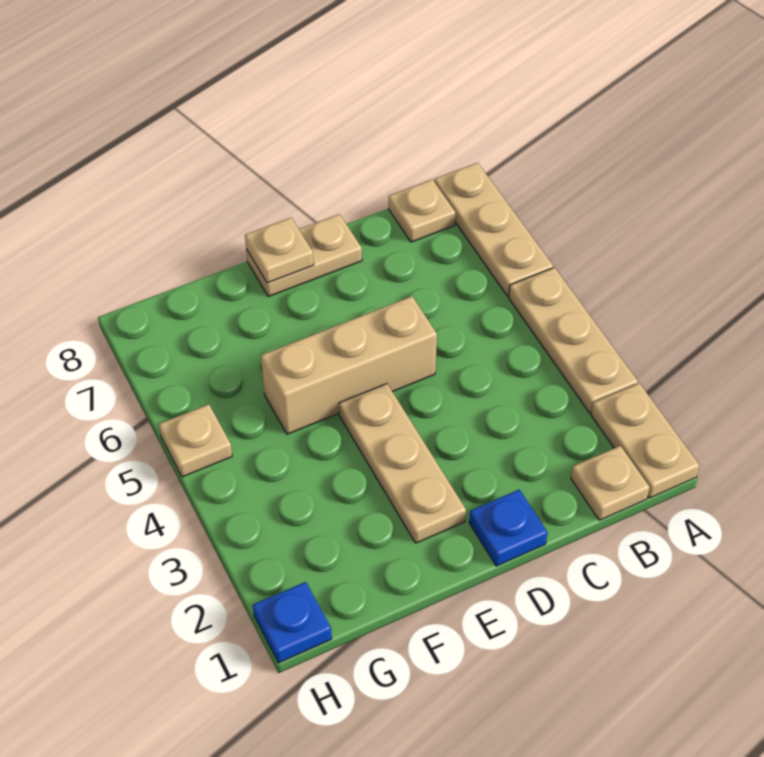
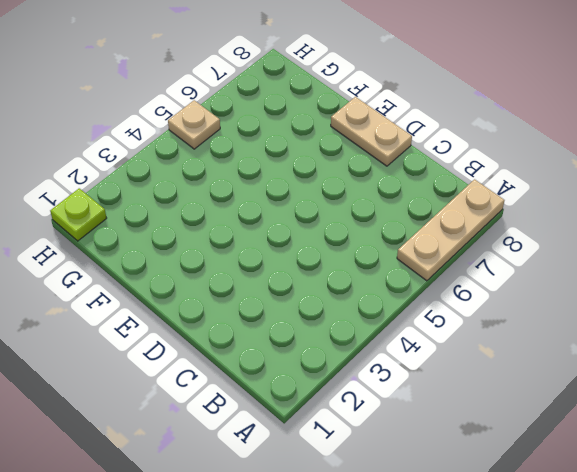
lime 1x1 plate [50,188,107,241] -> blue 1x1 plate [253,582,332,663]
none -> tan 1x2 plate [591,383,699,498]
none -> tan 1x3 plate [509,268,638,413]
none -> tan 1x1 plate [571,446,650,520]

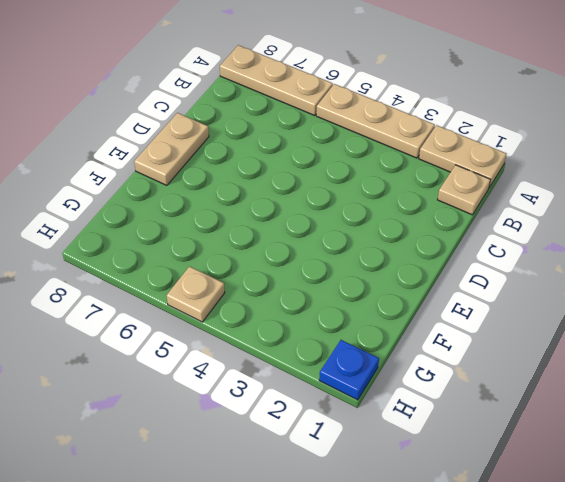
none -> tan 1x1 plate [389,180,455,242]
none -> blue 1x1 plate [469,490,547,566]
none -> tan 1x3 brick [261,296,437,434]

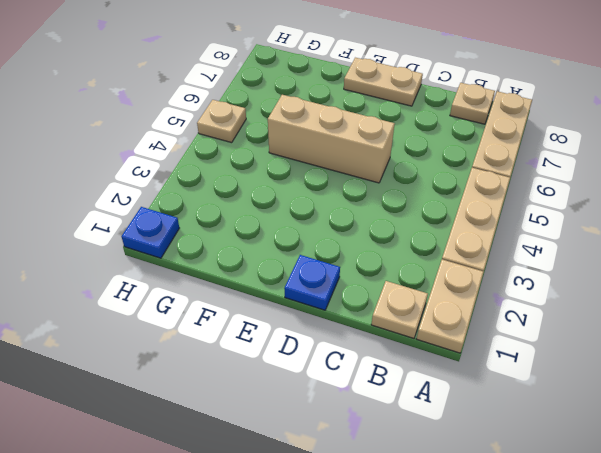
none -> tan 1x3 plate [339,384,466,543]
none -> tan 1x1 plate [245,218,314,283]

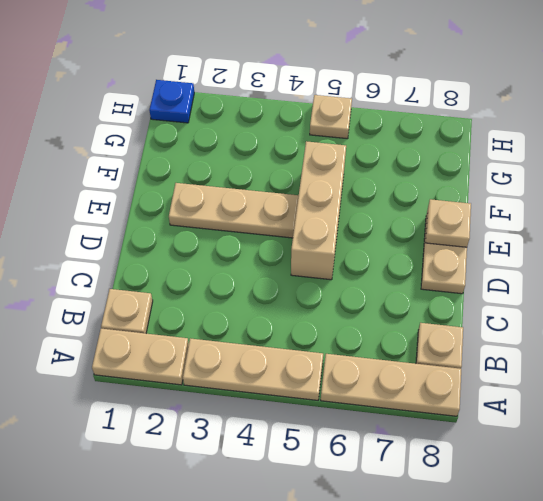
none -> blue 1x1 plate [469,490,547,566]

